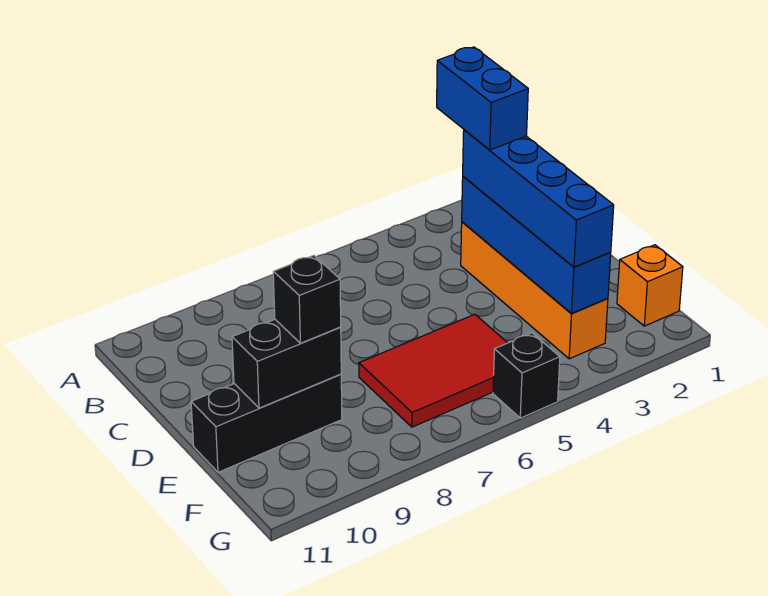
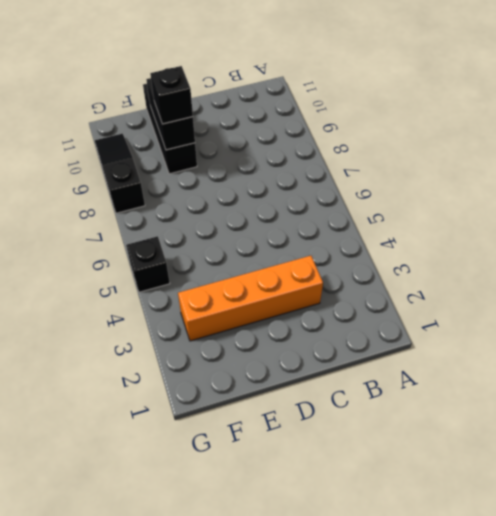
black 1x3 slope [95,134,145,213] -> none
none -> red 2x3 tile [359,314,507,427]
none -> orange 1x1 brick [617,245,683,326]

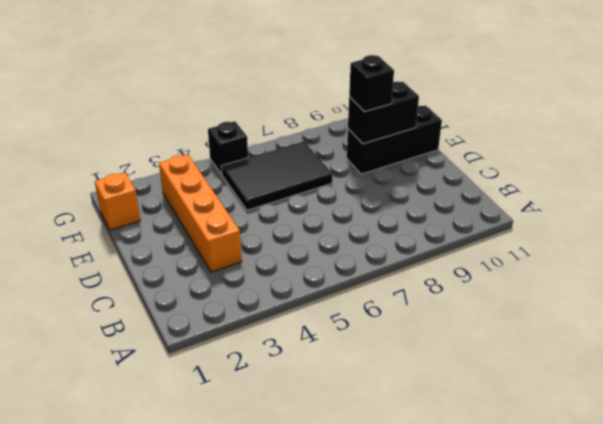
black 2x3 tile [221,141,332,210] -> red 2x3 tile [359,314,507,427]
none -> blue 1x4 brick [462,176,611,313]
none -> blue 1x4 brick [463,130,614,267]

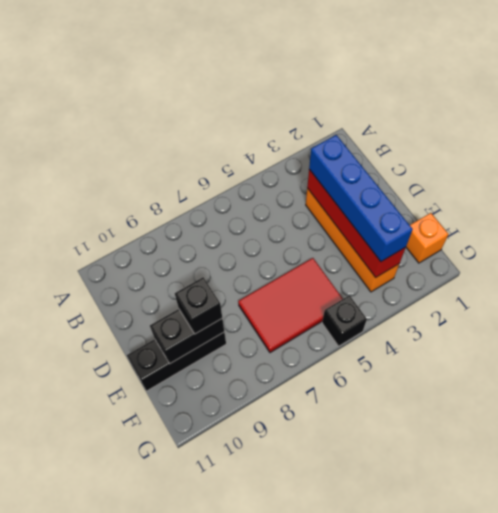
red 1x4 brick [307,169,406,277] -> blue 1x4 brick [462,176,611,313]
none -> blue 1x2 brick [437,47,528,150]

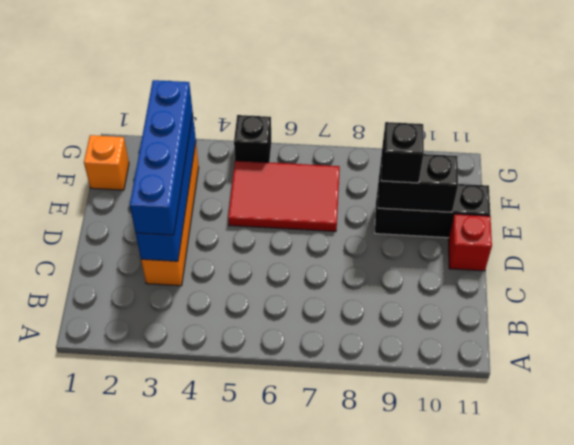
red 1x1 brick [448,214,492,271] -> none
none -> blue 1x2 brick [437,47,528,150]

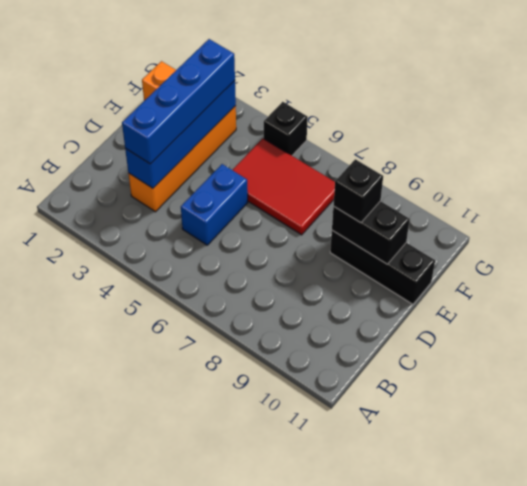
blue 1x2 brick [181,164,248,245] -> blue 1x2 brick moved to [437,47,528,150]

